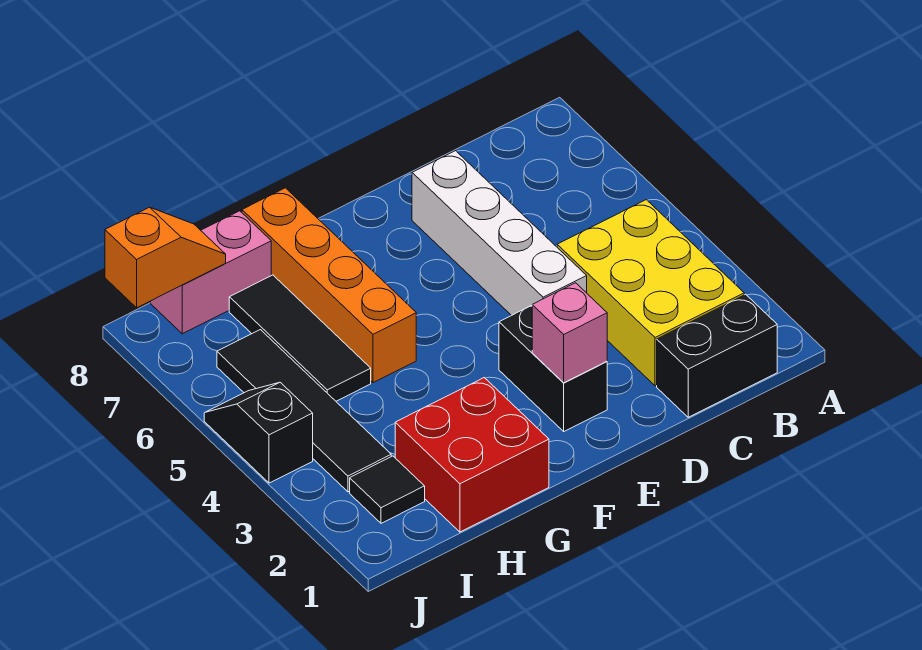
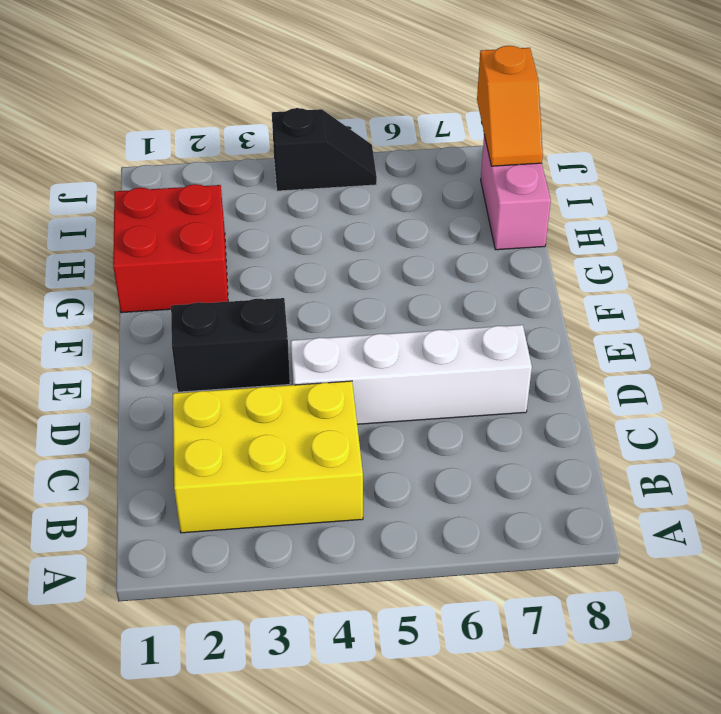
none -> black 1x2 brick [657,294,777,417]
none -> orange 1x4 brick [242,188,416,383]
none -> black 1x3 tile [229,275,371,401]

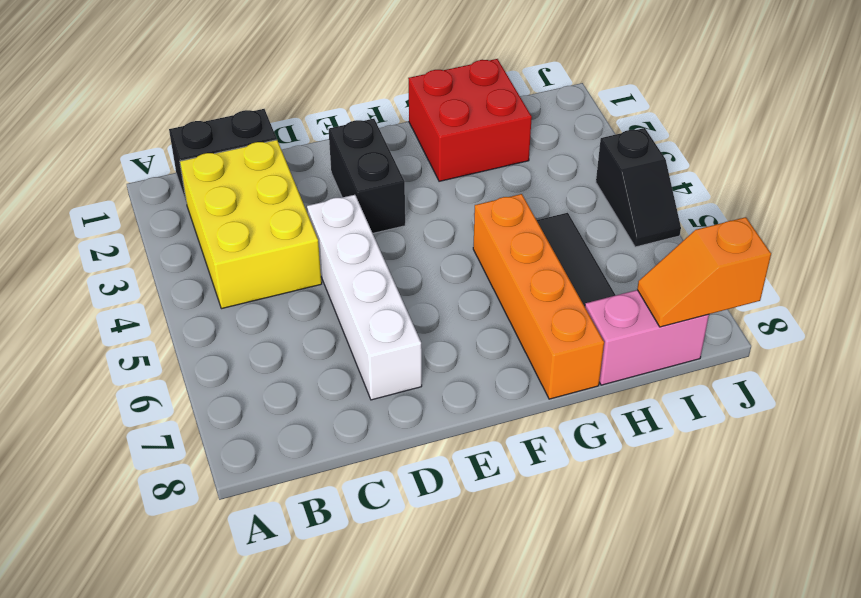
none -> black 1x1 tile [350,456,425,523]
none -> black 1x4 tile [217,330,391,492]
none -> pink 1x1 brick [532,283,607,383]

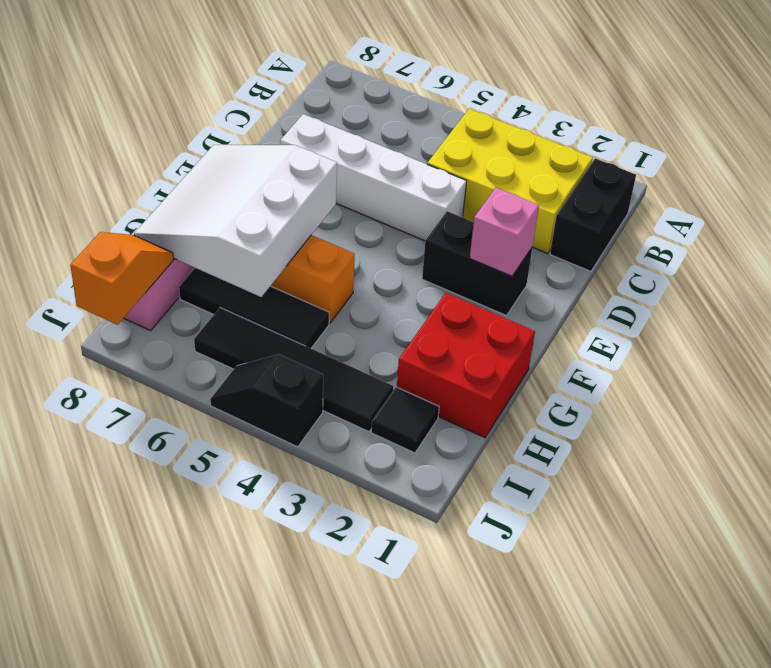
white 3x3 slope [134,145,337,297] -> none

